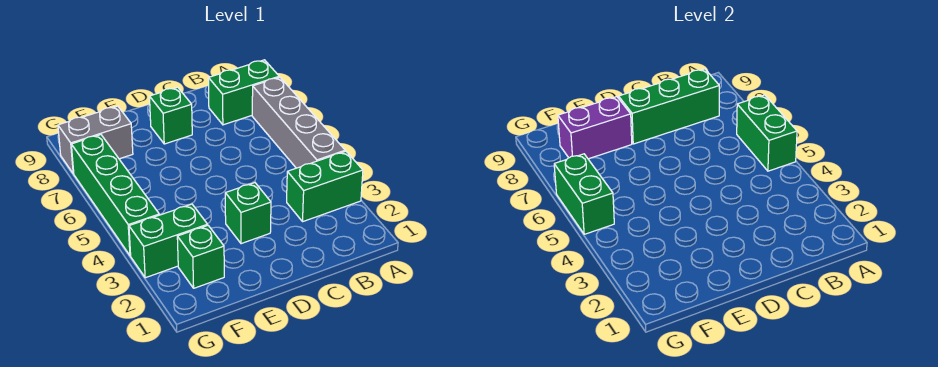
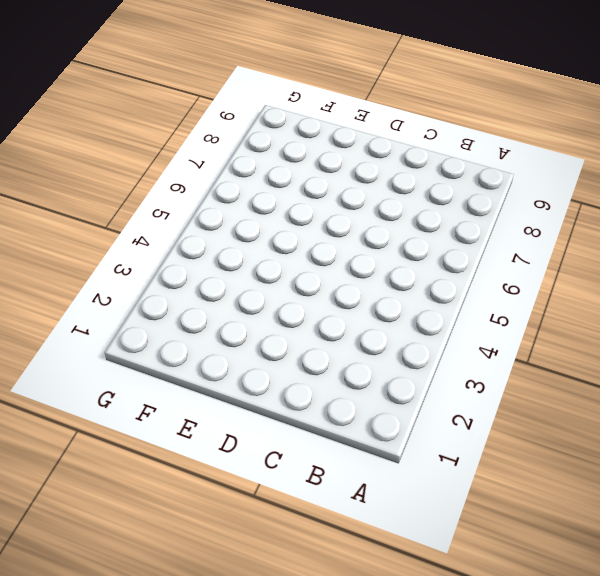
none -> green 1x2 brick [287,151,363,221]
none -> grey 1x4 brick [252,77,345,168]
none -> green 1x2 brick [208,60,279,125]

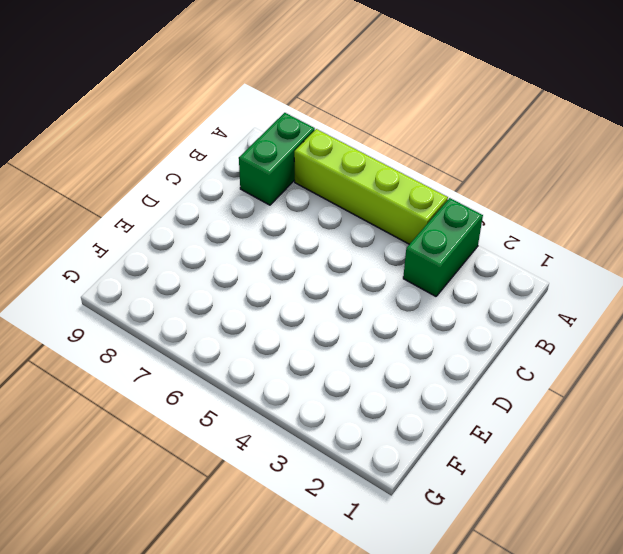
lime 1x4 brick [294,129,448,244] -> grey 1x4 brick [252,77,345,168]
none -> green 1x1 brick [225,183,271,244]
none -> green 1x1 brick [150,87,192,144]
none -> green 1x1 brick [177,226,224,288]

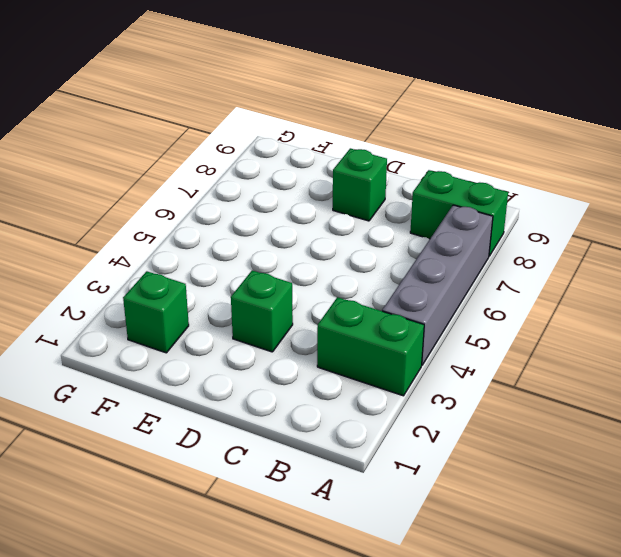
none -> green 1x2 brick [129,204,208,278]
none -> grey 1x2 brick [58,106,133,174]
none -> green 1x4 brick [71,135,159,256]

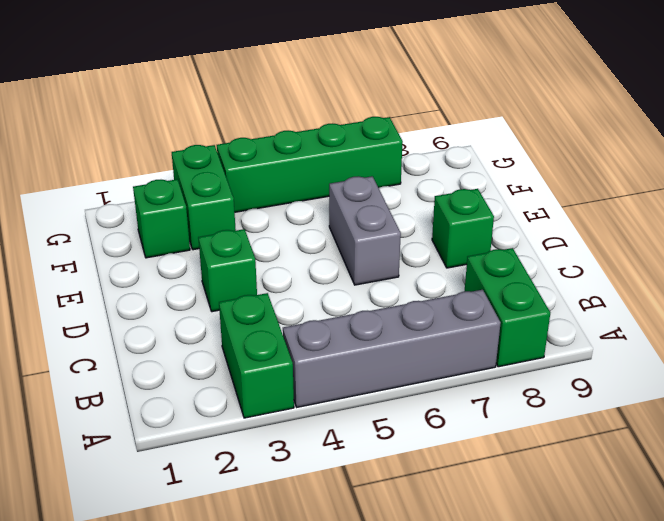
grey 1x2 brick [329,176,401,285] -> grey 1x2 brick moved to [58,106,133,174]
none -> green 1x2 brick [737,95,797,171]
none -> green 1x3 brick [619,69,719,144]
none -> purple 1x2 brick [558,97,632,159]

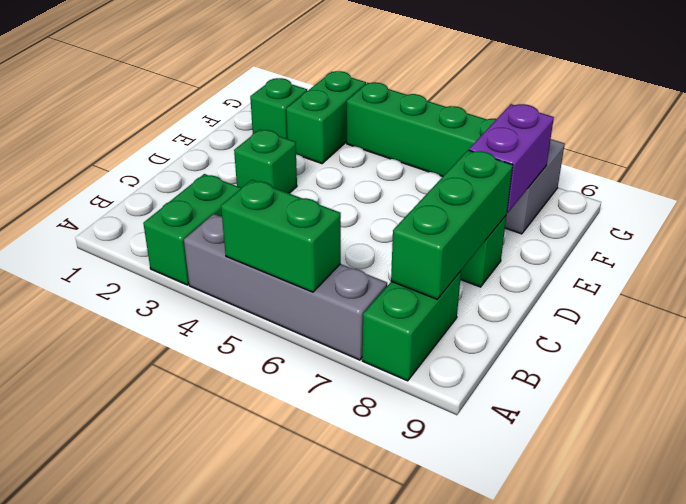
none -> green 1x2 brick [554,154,614,234]

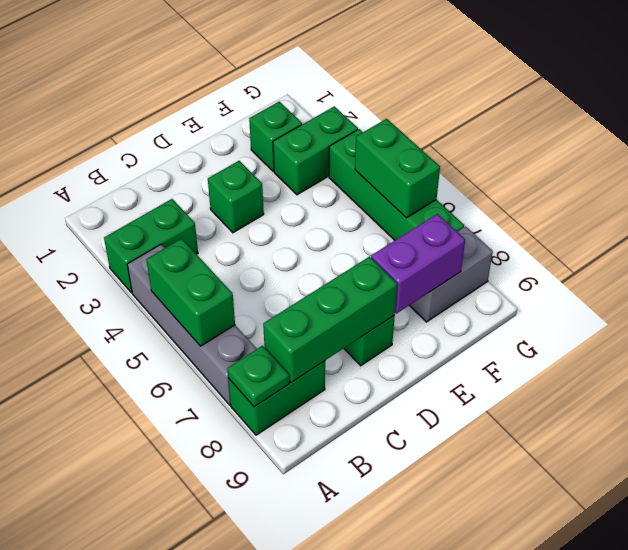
green 1x1 plate [227,346,289,407] -> none

